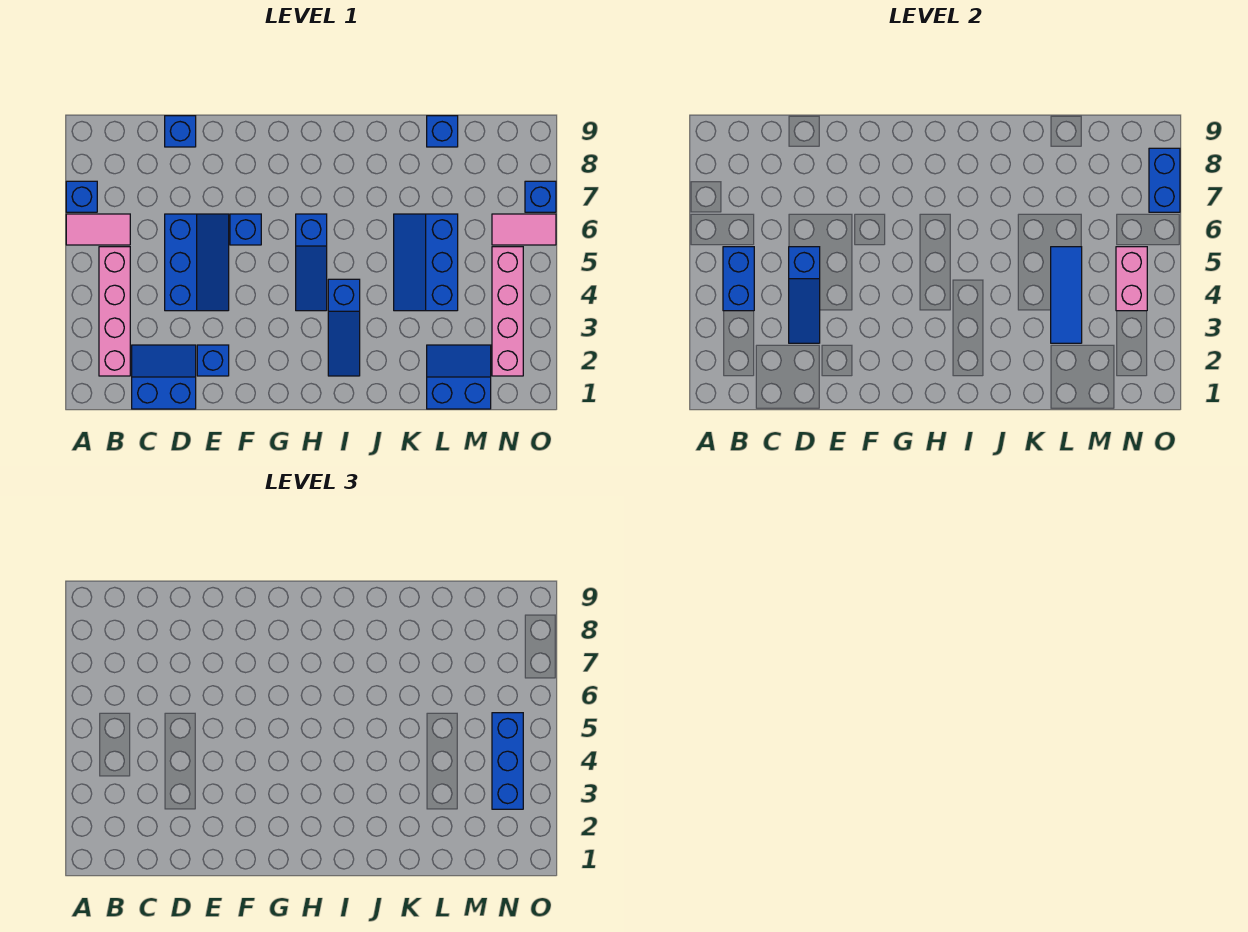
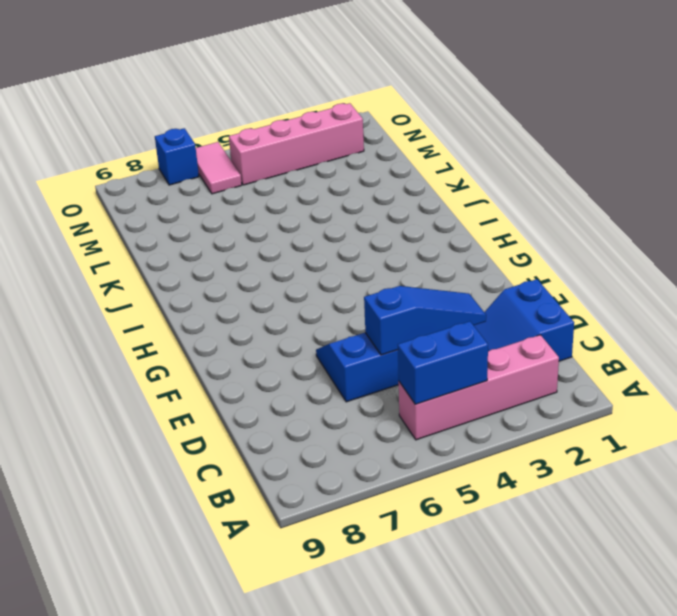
none -> pink 1x2 tile [66,214,130,245]
none -> blue 1x1 brick [66,181,97,212]
none -> blue 1x1 brick [165,116,196,147]

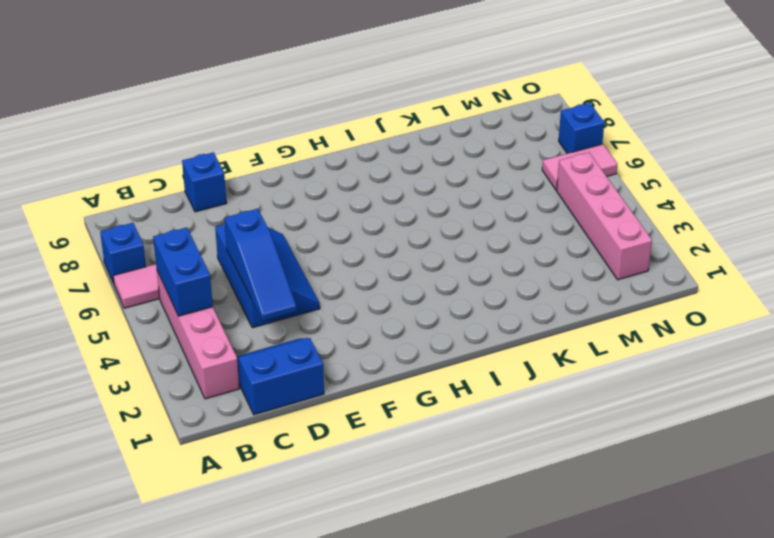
none -> blue 1x1 brick [197,345,229,376]
none -> blue 1x1 brick [230,214,261,245]
none -> blue 1x3 slope [296,214,327,311]

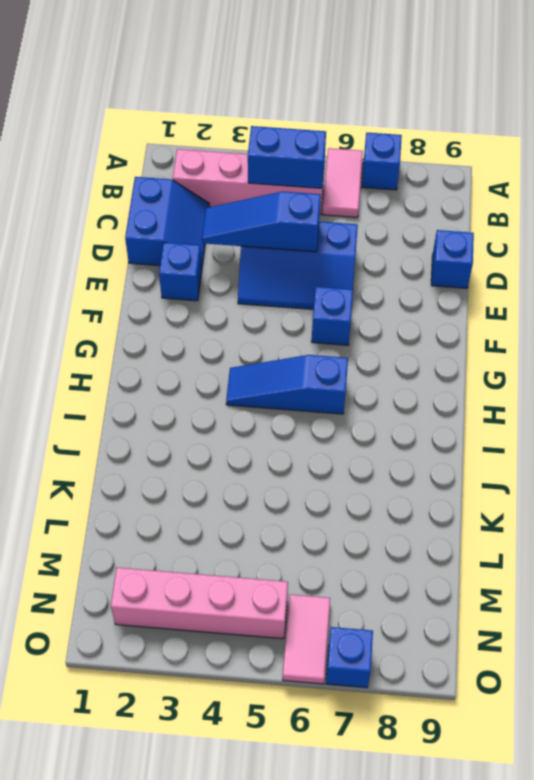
none -> blue 1x3 slope [328,279,360,376]
none -> blue 2x3 slope [394,214,458,311]
none -> blue 2x2 slope [427,345,491,409]

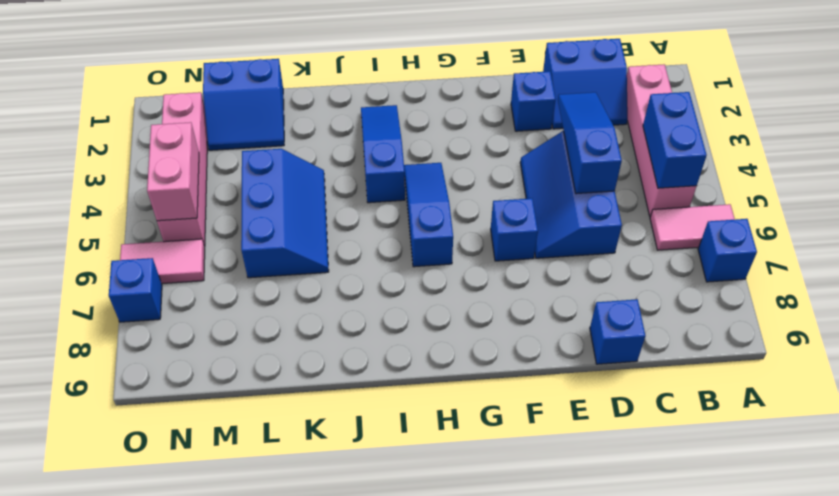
none -> blue 1x1 brick [427,116,458,147]
none -> blue 1x3 tile [1051,247,1082,343]
none -> blue 1x2 brick [1149,148,1180,212]

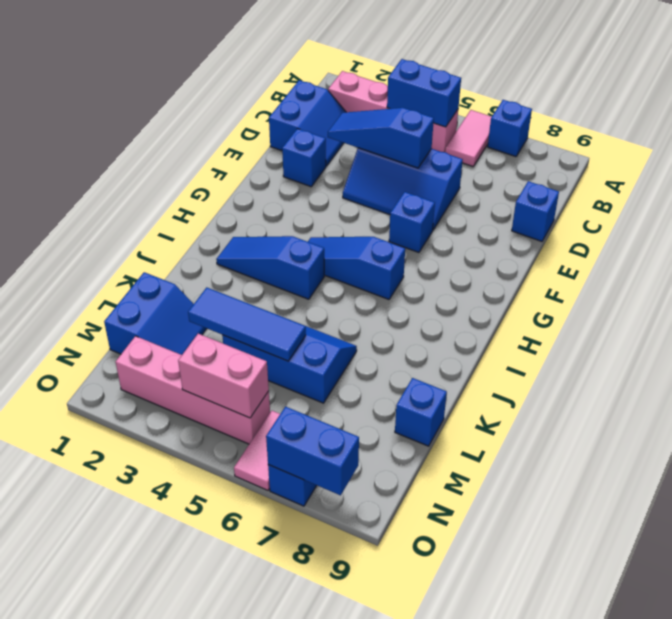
none -> blue 1x3 brick [492,713,523,809]

